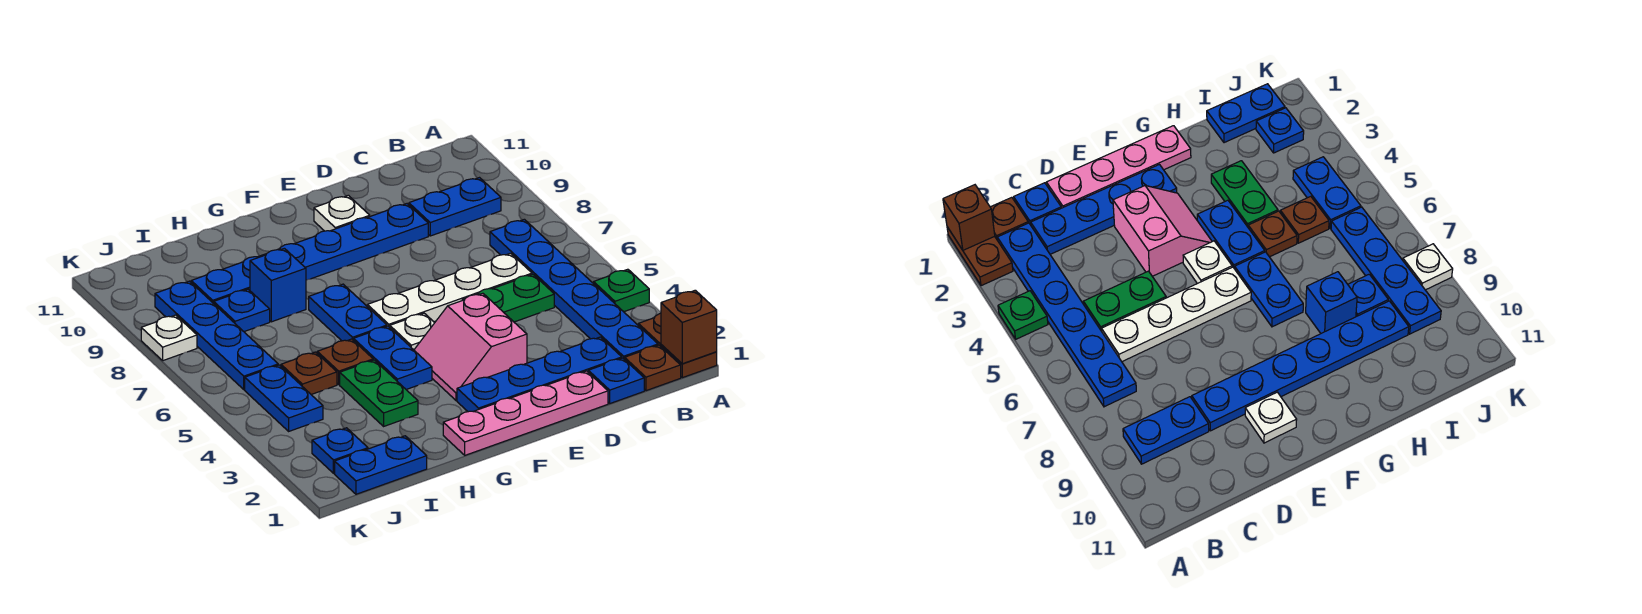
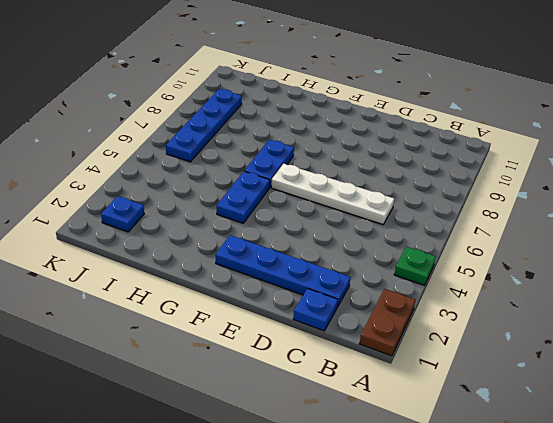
none -> brown 1x1 plate [625,345,681,391]
none -> blue 1x6 plate [490,219,658,359]
none -> blue 1x2 plate [409,178,501,236]

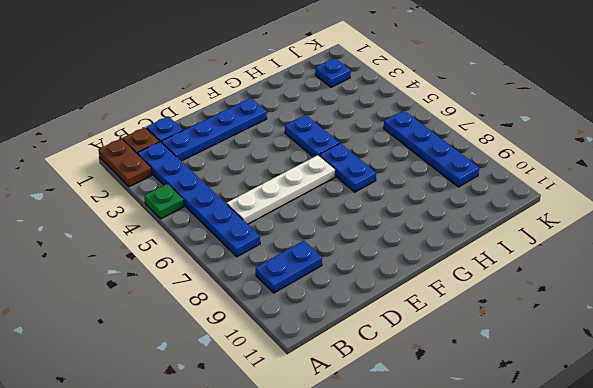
none -> green 1x2 plate [463,274,554,322]
none -> pink 1x4 plate [443,371,608,455]
none -> blue 1x6 plate [191,204,428,303]

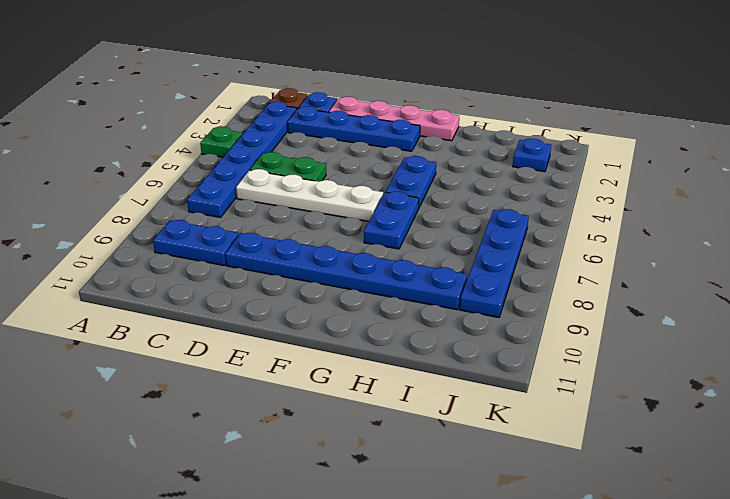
none -> brown 1x2 plate [638,313,717,378]
none -> pink 2x2 slope [414,293,527,401]
none -> white 1x1 plate [314,195,370,231]

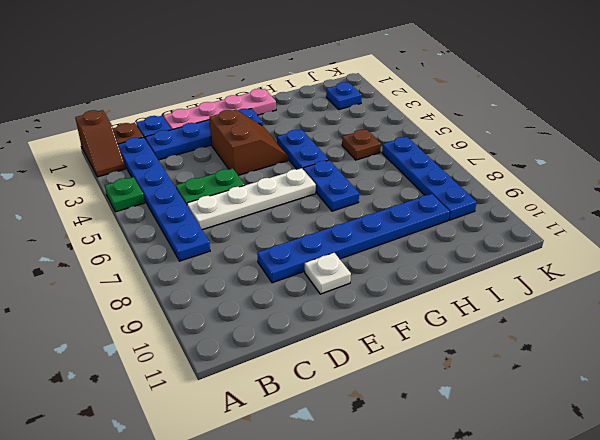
brown 1x2 slope [75,110,125,177] -> brown 1x2 plate [638,313,717,378]
brown 2x2 slope [209,110,288,175] -> pink 2x2 slope [414,293,527,401]
none -> blue 1x2 plate [409,178,501,236]
none -> white 1x1 plate [390,313,434,350]
none -> green 1x2 plate [340,360,418,426]

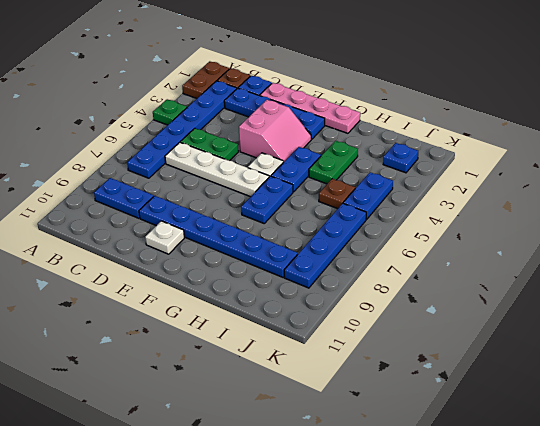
none -> brown 1x1 plate [317,339,373,384]
none -> blue 1x1 brick [250,248,306,322]
none -> blue 1x2 plate [335,436,427,494]

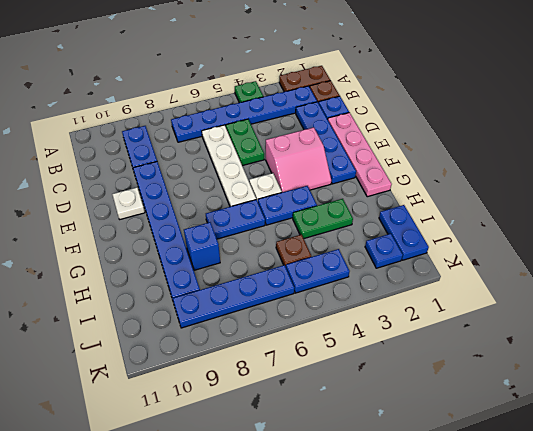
none -> brown 1x1 plate [317,339,373,384]
none -> blue 1x1 plate [214,289,270,332]
none -> white 1x1 plate [141,315,197,361]

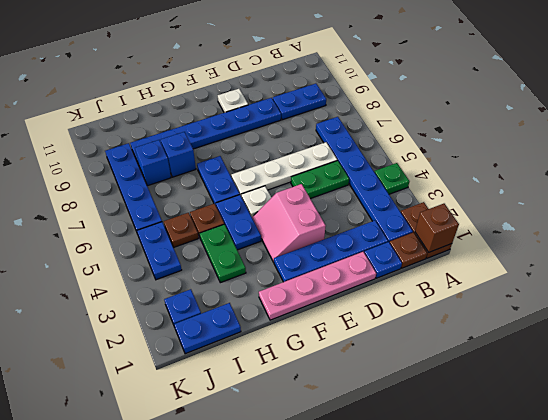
blue 1x1 brick [135,140,171,186] -> blue 1x1 plate [214,289,270,332]
none -> white 1x1 plate [141,315,197,361]

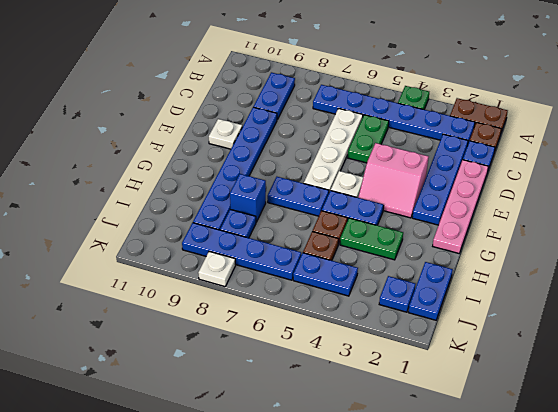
none -> brown 1x1 brick [661,290,717,364]

